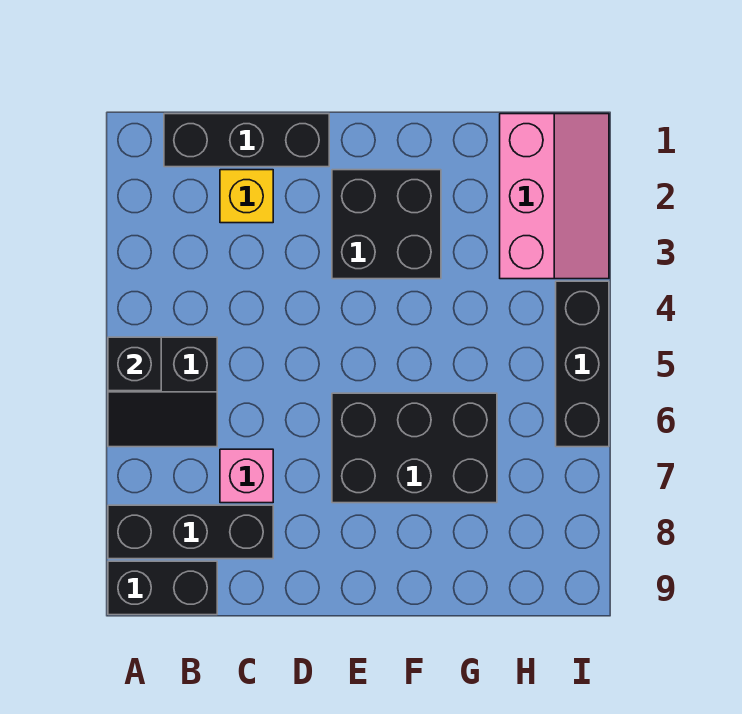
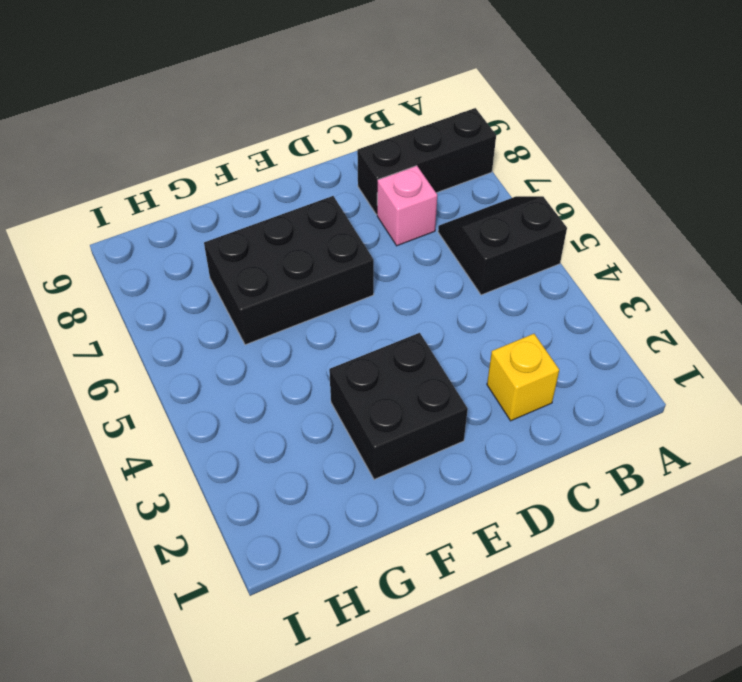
none -> black 1x2 brick [108,561,217,615]
none -> black 1x3 brick [164,114,329,167]

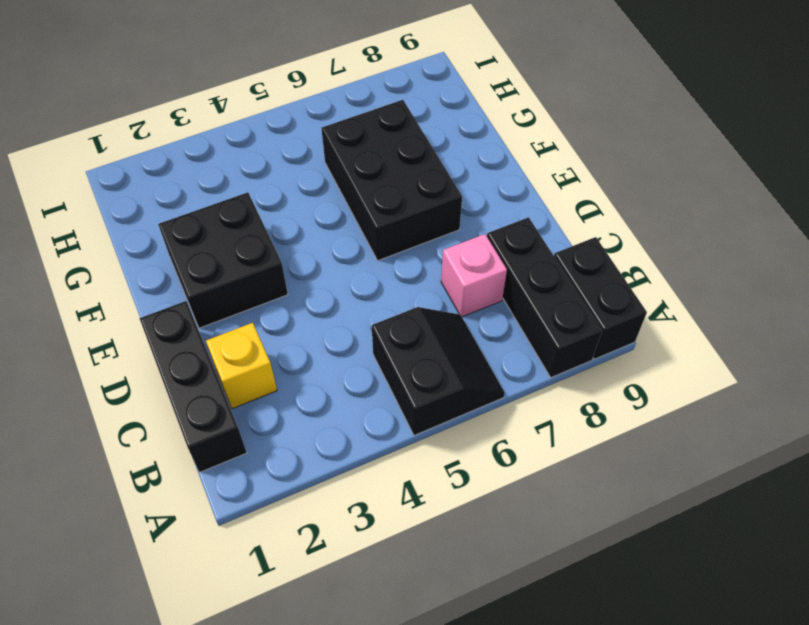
none -> pink 2x3 slope [500,114,609,279]
none -> black 1x3 brick [556,281,609,447]

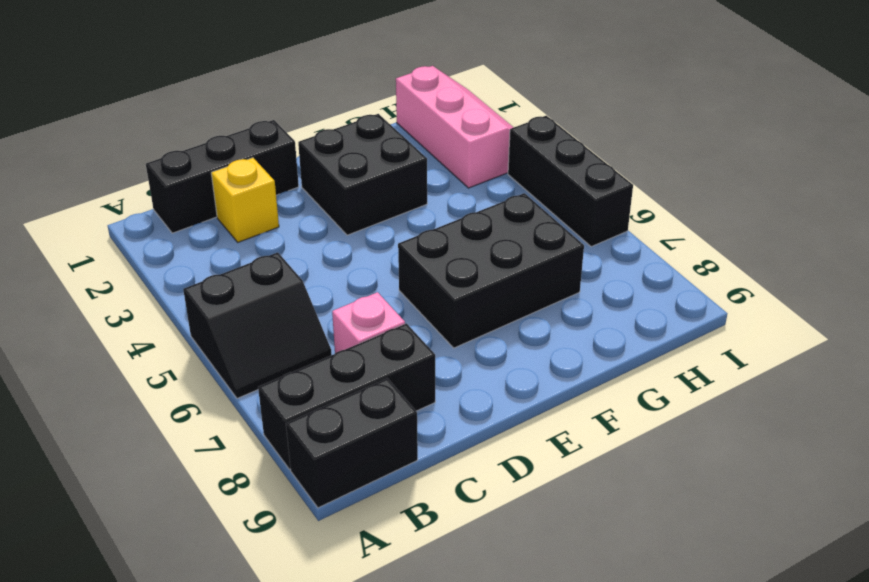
none -> black 1x1 brick [108,337,161,391]

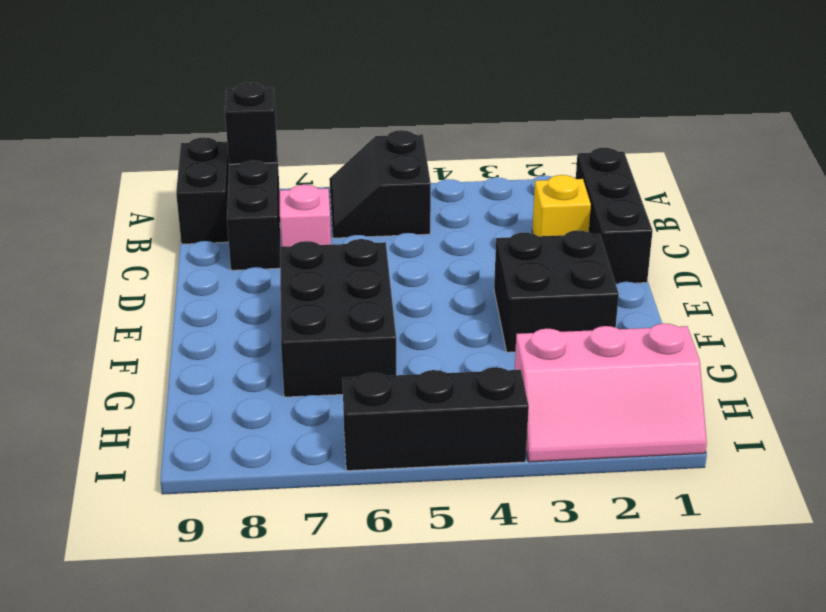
black 1x1 brick [225,83,277,164] -> black 1x1 brick moved to [108,337,161,391]

